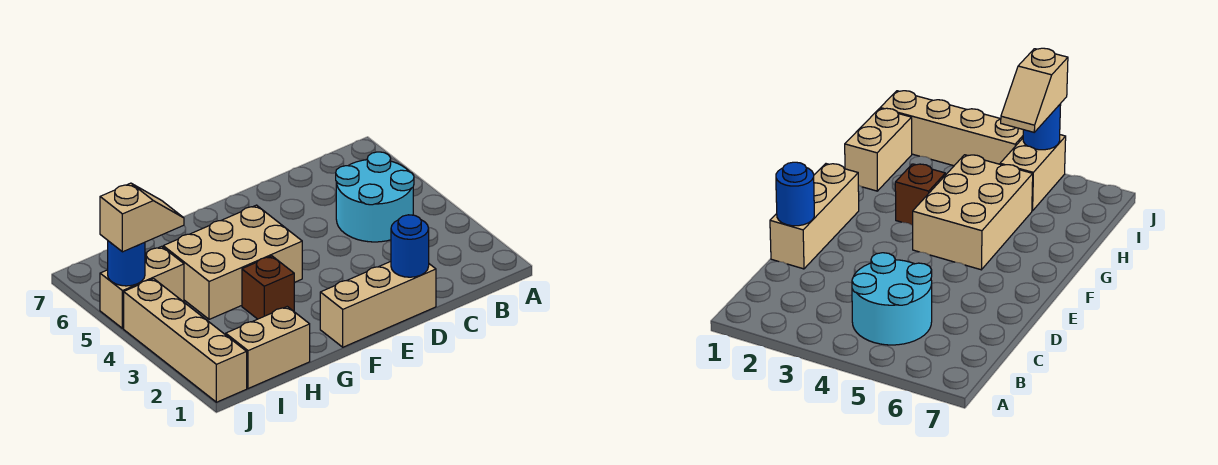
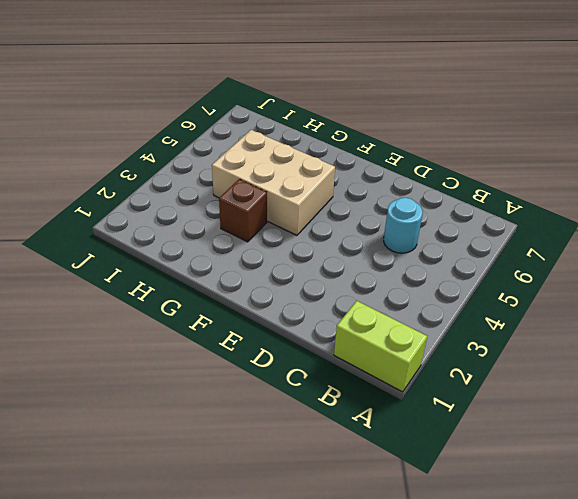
lime 1x2 brick [334,301,427,392] -> none
cyan 1x1 round brick [384,198,423,253] -> cyan 2x2 round brick [336,152,414,242]
none -> tan 1x3 brick [320,262,436,347]
none -> tan 1x2 brick [226,307,310,389]

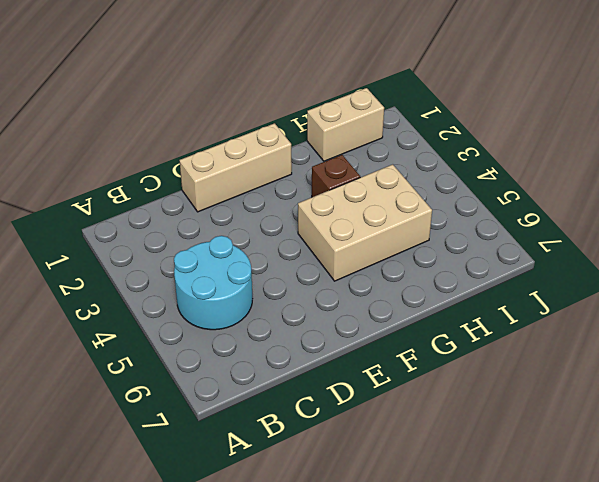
none -> tan 1x2 brick [100,246,184,328]
none -> tan 1x4 brick [124,279,247,402]

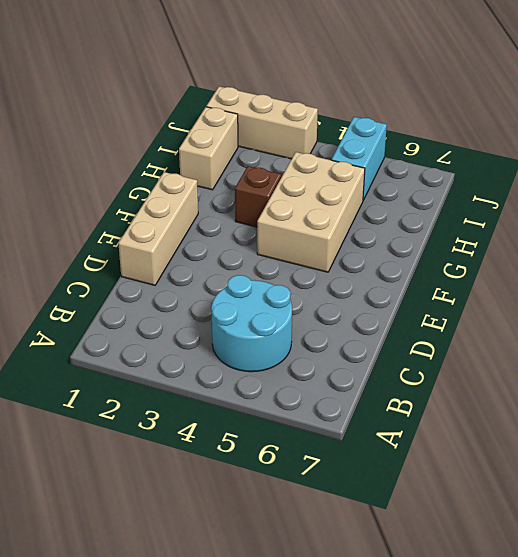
cyan 1x2 brick [331,117,387,200] -> tan 1x2 brick [100,246,184,328]
tan 1x3 brick [206,86,318,159] -> tan 1x4 brick [124,279,247,402]
none -> blue 1x1 round brick [391,215,429,277]
none -> blue 1x1 round brick [108,241,145,286]

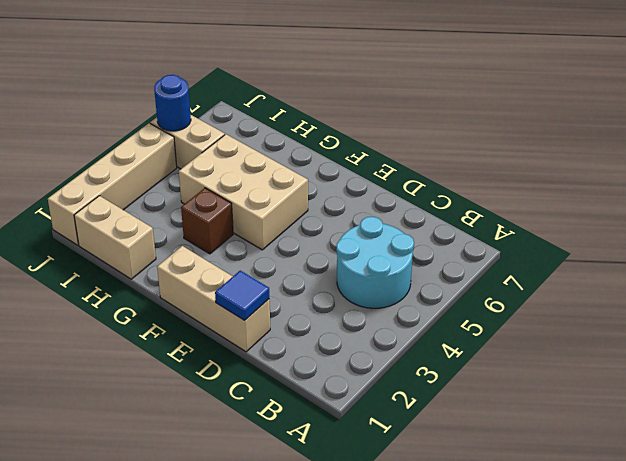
blue 1x1 tile [215,271,269,320] -> blue 1x1 round brick [391,215,429,277]
none -> tan 1x2 slope [100,183,184,252]

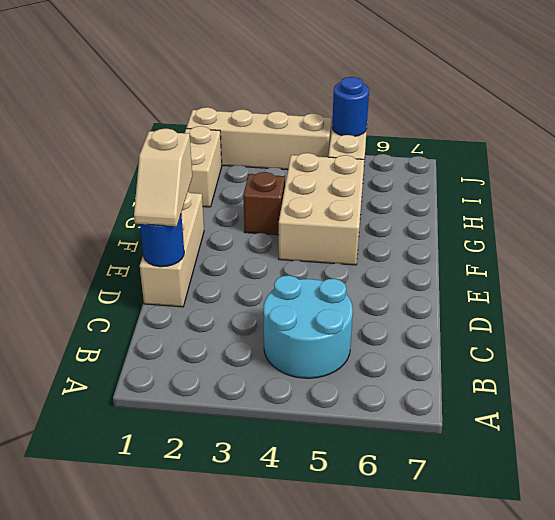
tan 1x2 slope [134,129,192,226] -> tan 1x2 slope moved to [100,183,184,252]

